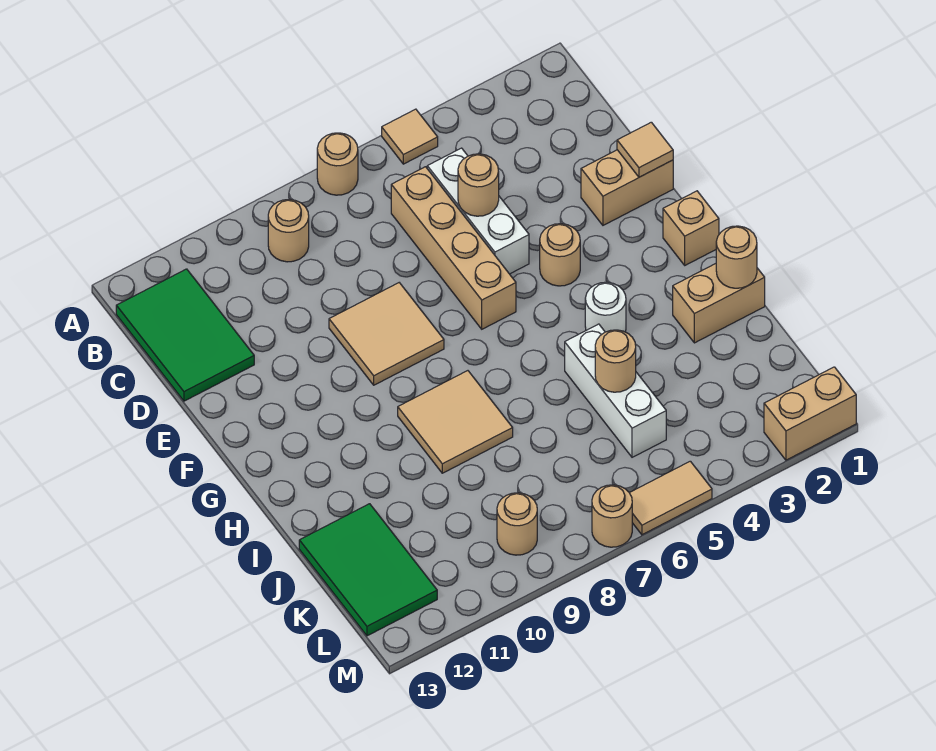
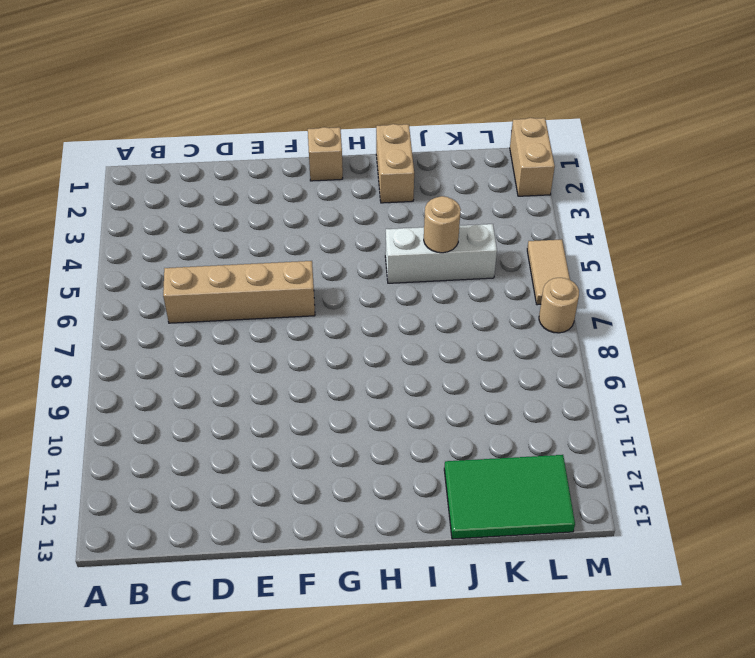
none -> tan 1x1 tile [382,109,438,164]
none -> tan 1x1 round brick [317,133,358,195]
none -> tan 1x1 round brick [268,199,309,262]

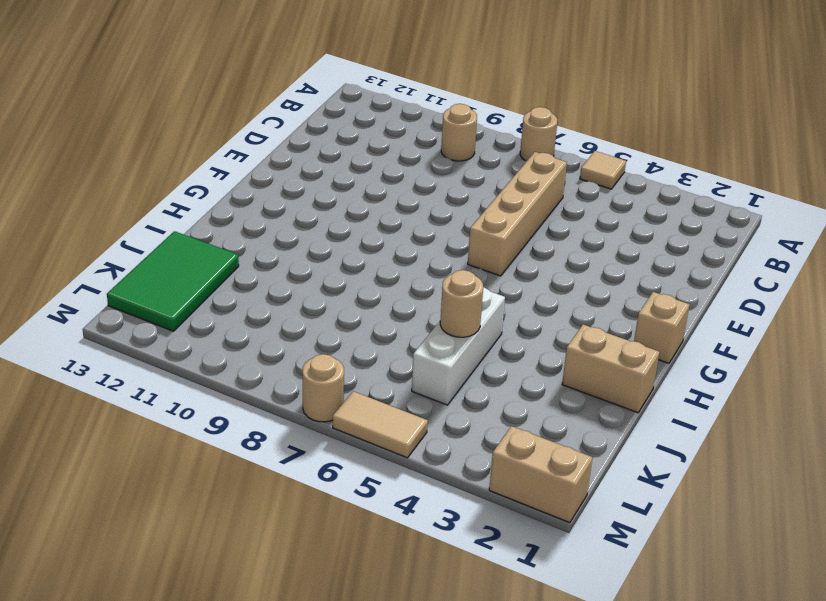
none -> green 2x3 tile [116,269,254,401]
none -> white 1x3 brick [427,148,529,274]
none -> tan 1x2 brick [581,150,673,225]

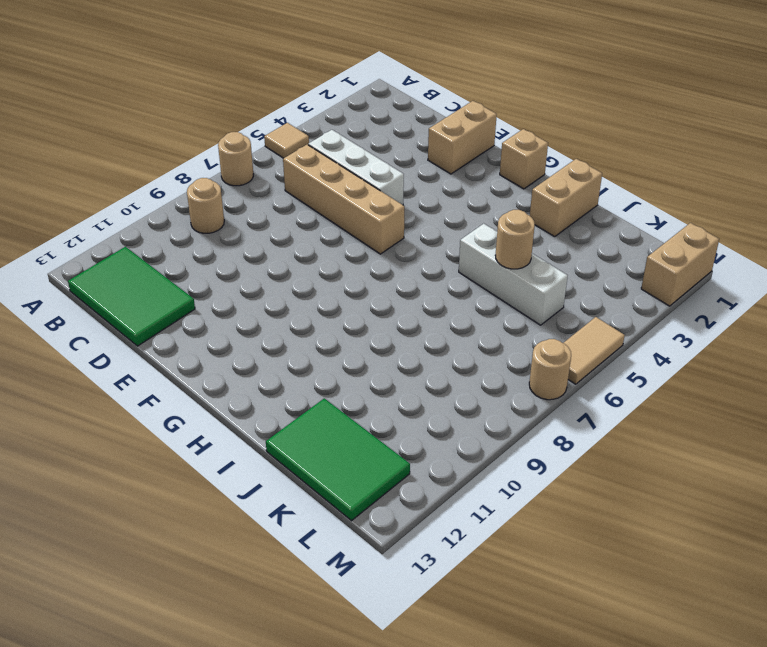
none -> tan 2x2 tile [329,283,444,385]
none -> tan 1x1 round brick [540,224,580,286]
none -> white 1x1 round brick [585,282,626,332]

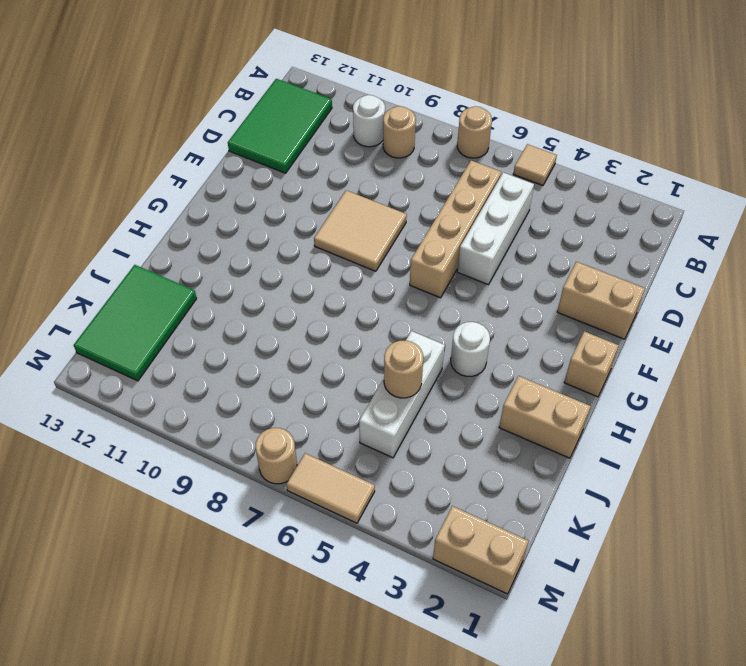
white 1x1 round brick [353,95,385,147] -> none
none -> tan 1x1 round brick [540,224,580,286]
none -> tan 2x2 tile [398,371,513,473]
none -> tan 1x1 round brick [497,493,537,555]

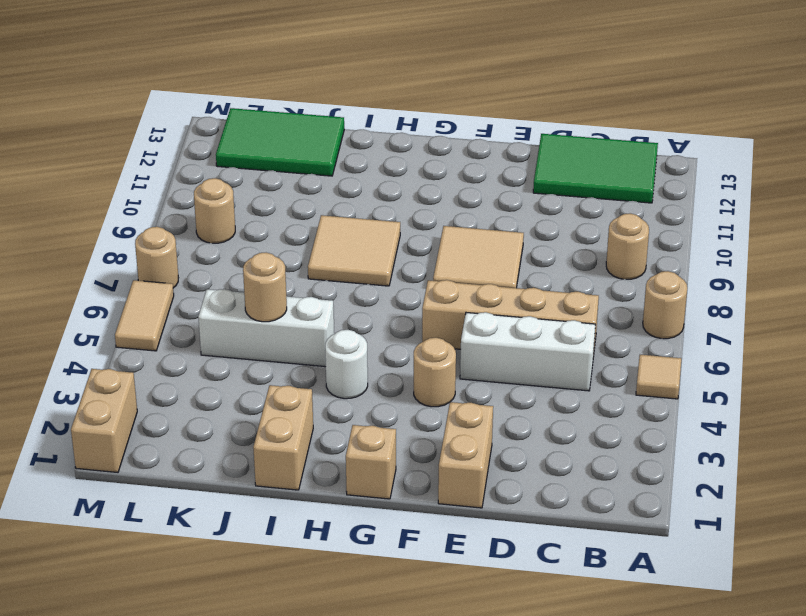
none -> tan 1x1 round brick [458,154,499,216]
none -> tan 1x1 tile [617,122,673,177]
none -> tan 1x1 round brick [716,226,757,288]

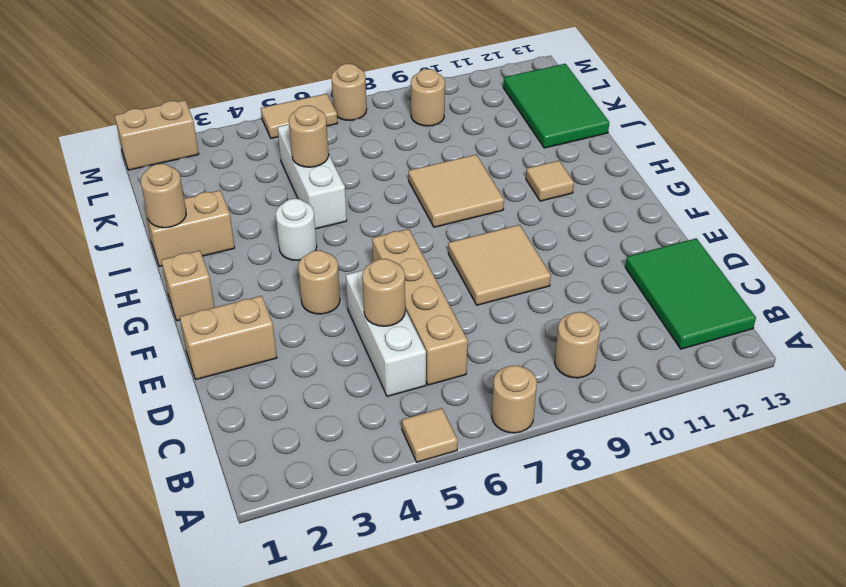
tan 1x1 tile [526,161,574,201] -> tan 1x1 tile moved to [617,122,673,177]

